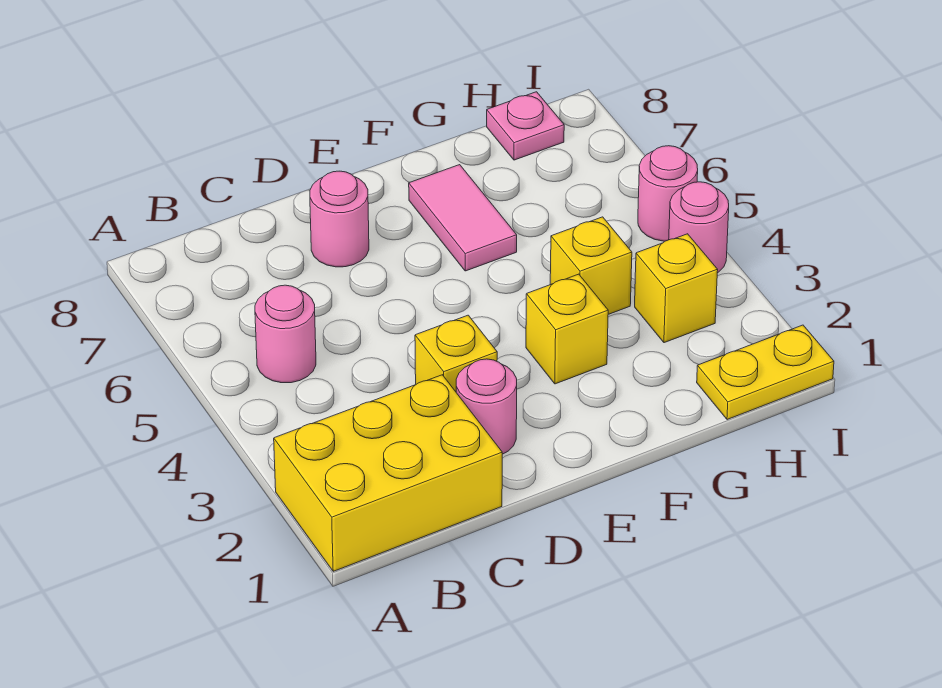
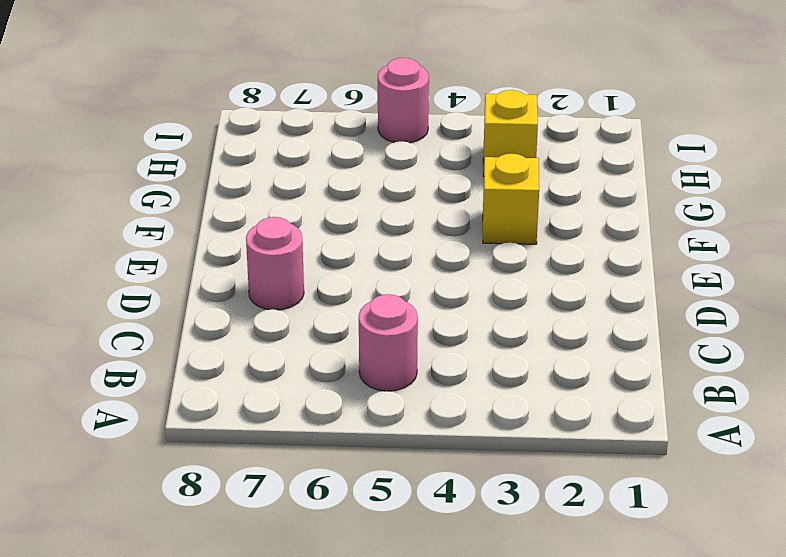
none -> yellow 2x3 brick [274,375,502,571]
none -> pink 1x1 round brick [456,359,517,454]
none -> yellow 1x1 brick [415,315,497,392]

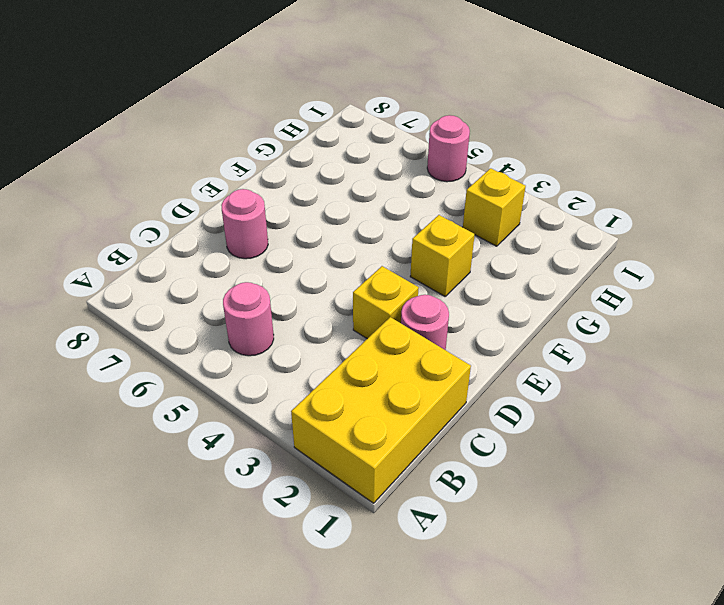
none -> pink 1x2 tile [409,165,517,271]
none -> yellow 1x1 brick [550,217,632,314]
none -> yellow 1x2 plate [697,325,834,420]

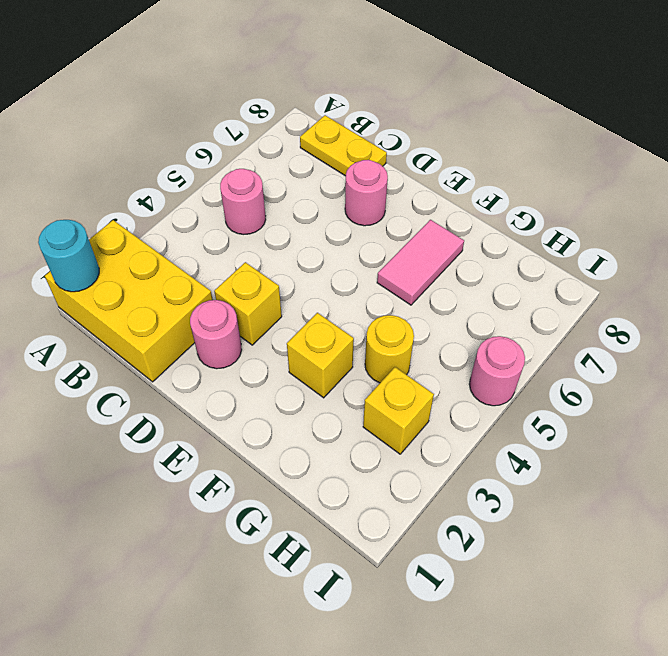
cyan 1x1 round brick [38,220,99,292] -> none
yellow 1x2 plate [300,115,387,176] -> yellow 1x2 plate moved to [697,325,834,420]
yellow 1x1 round brick [365,315,414,383] -> yellow 1x1 brick [550,217,632,314]
none -> pink 1x1 plate [487,92,564,160]
none -> pink 1x1 round brick [669,182,729,273]

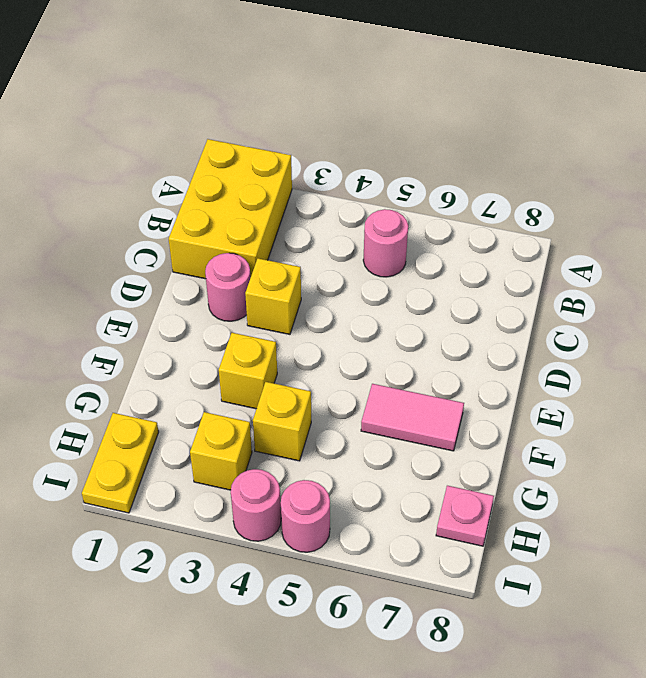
none -> pink 1x1 round brick [310,171,369,267]

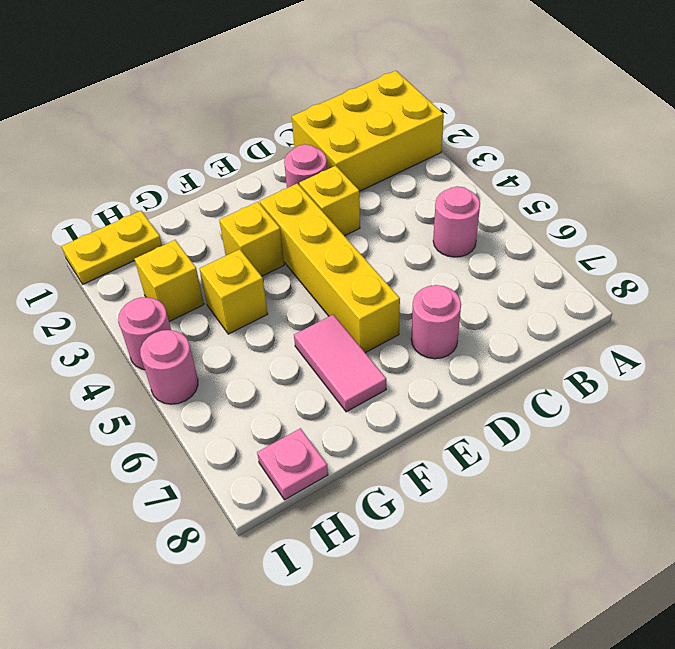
yellow 1x4 brick [260,184,400,353] -> none

